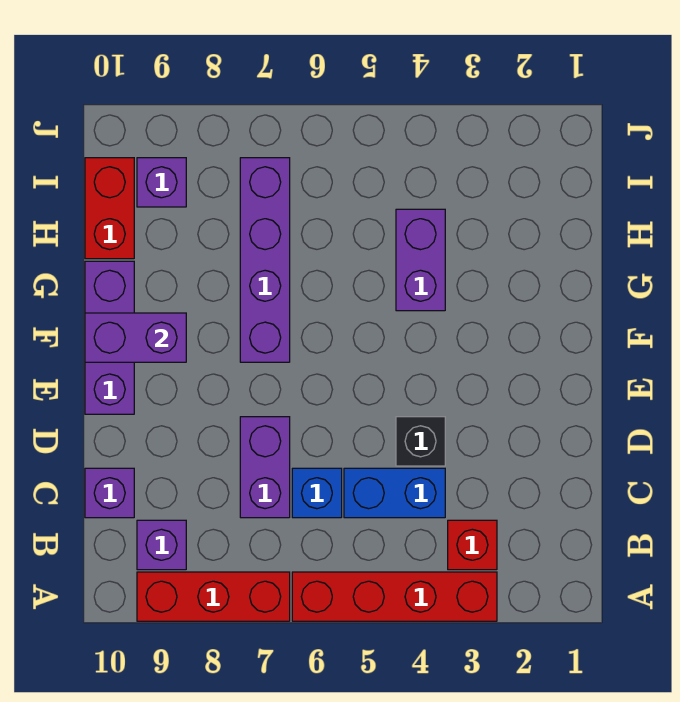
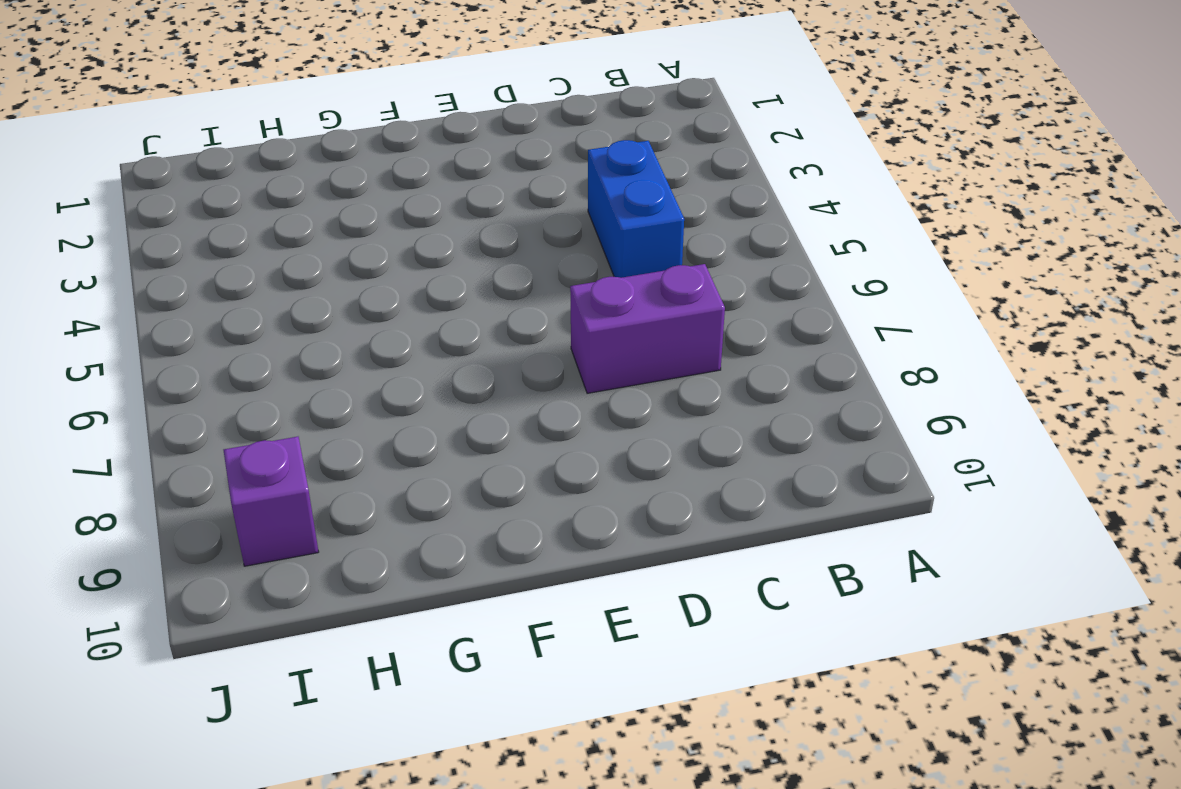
none -> red 1x4 brick [292,572,497,621]
none -> red 1x3 brick [137,572,290,621]
none -> red 1x1 brick [448,520,497,570]

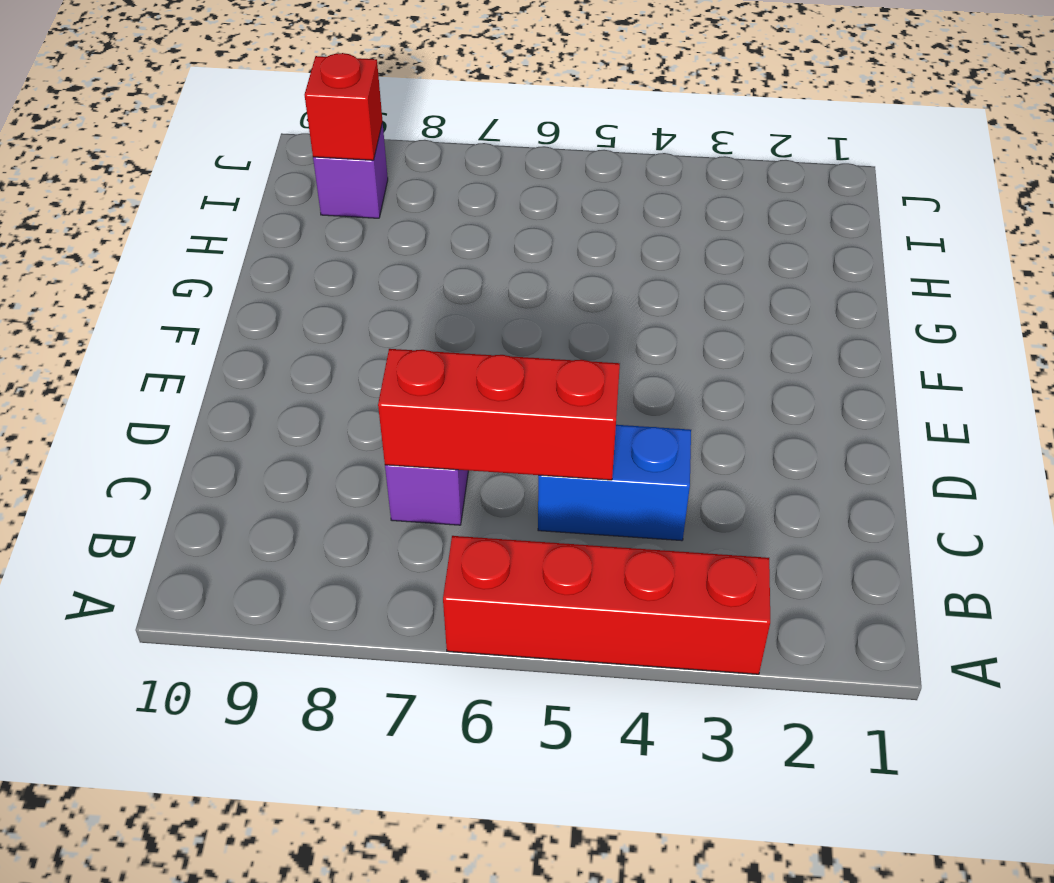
red 1x3 brick [378,349,620,480] -> red 1x3 brick moved to [137,572,290,621]
red 1x1 brick [305,53,383,160] -> red 1x1 brick moved to [448,520,497,570]
none -> purple 1x1 brick [137,520,186,570]
none -> blue 1x1 brick [292,468,342,518]
none -> purple 1x1 brick [85,468,134,518]

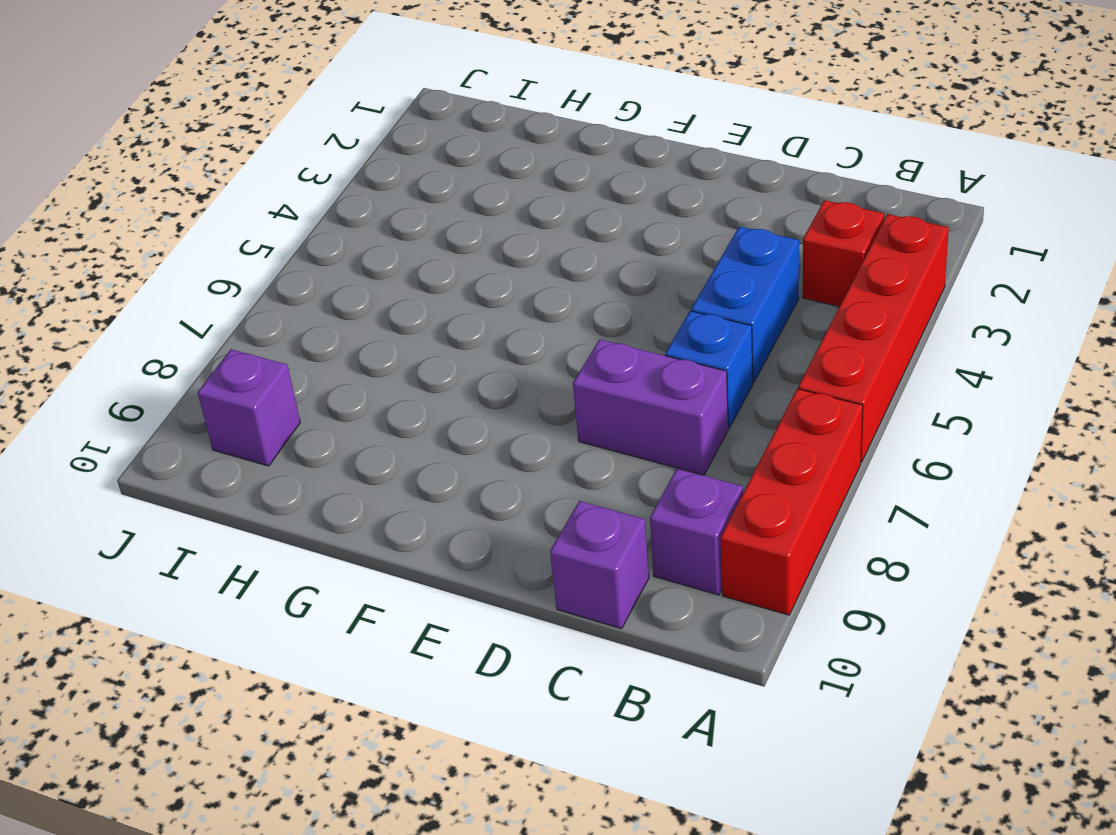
none -> black 1x1 brick [396,417,445,466]
none -> purple 1x3 brick [85,261,134,414]
none -> purple 1x4 brick [240,158,290,362]

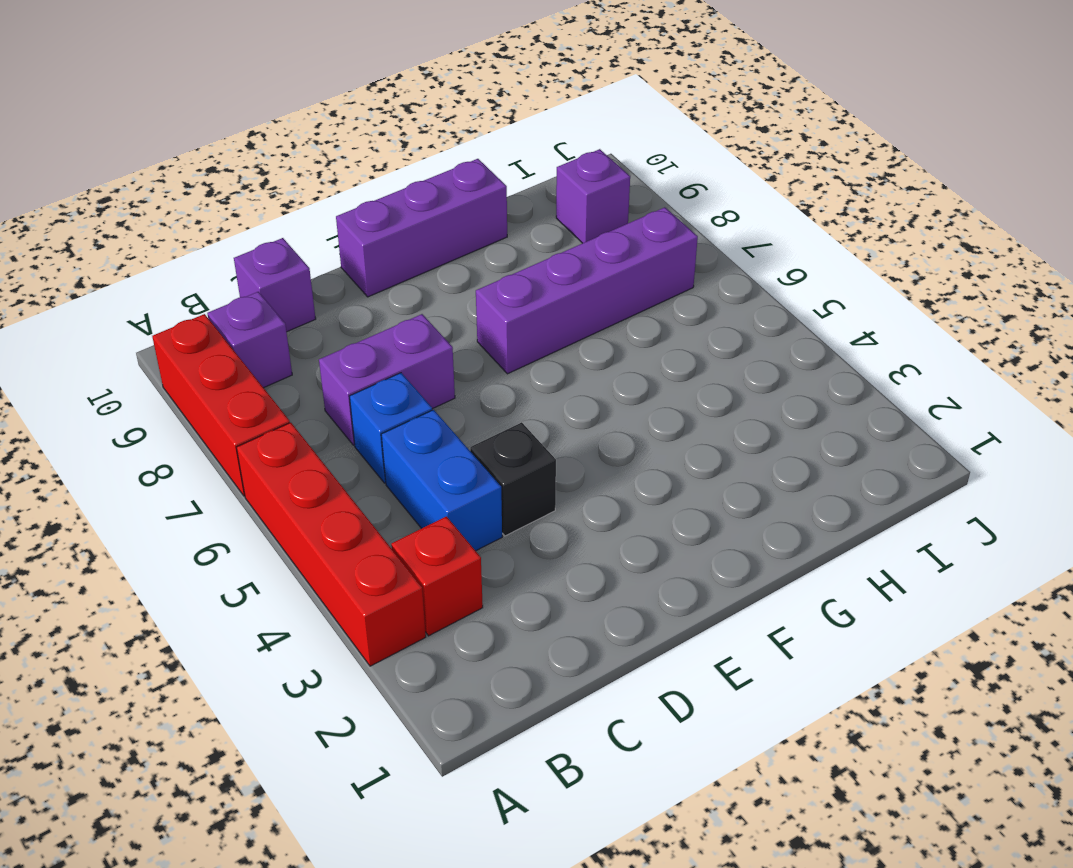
none -> purple 1x2 brick [396,209,445,311]
none -> red 1x2 brick [85,158,134,259]
none -> purple 1x2 brick [85,313,186,362]

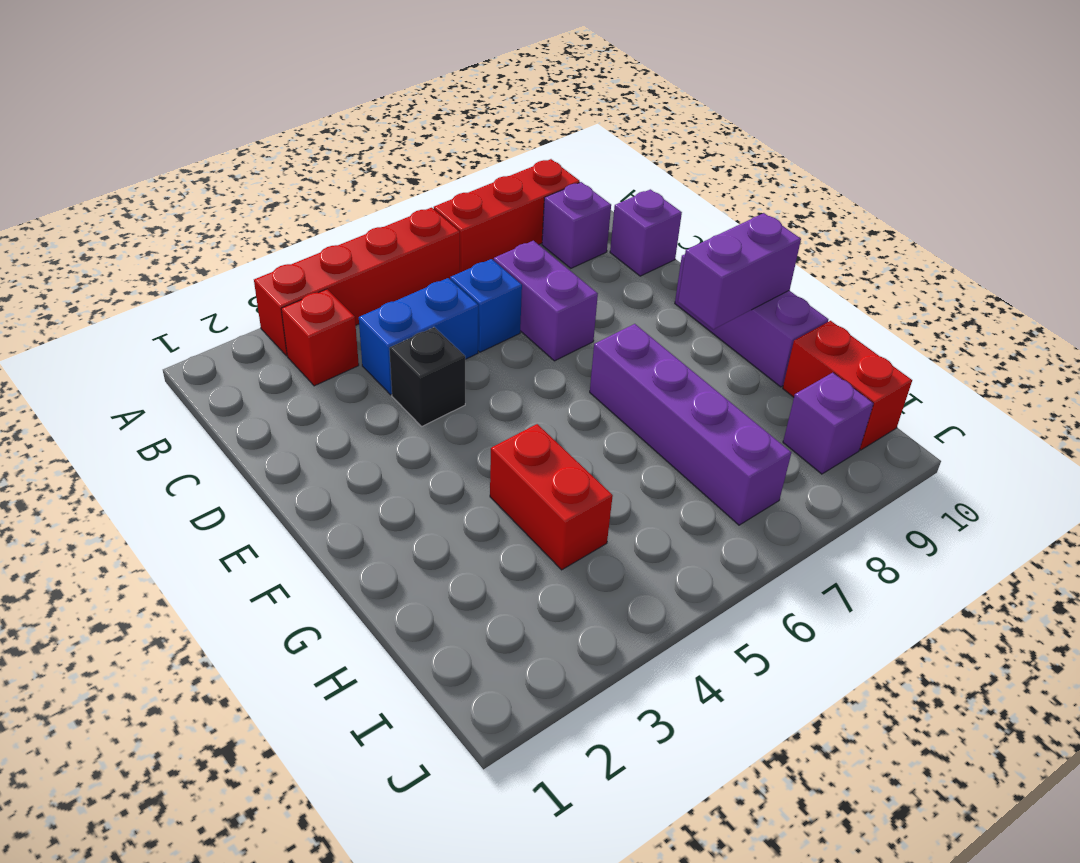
red 1x2 brick [490,424,613,570] -> purple 1x2 brick [396,209,445,311]

